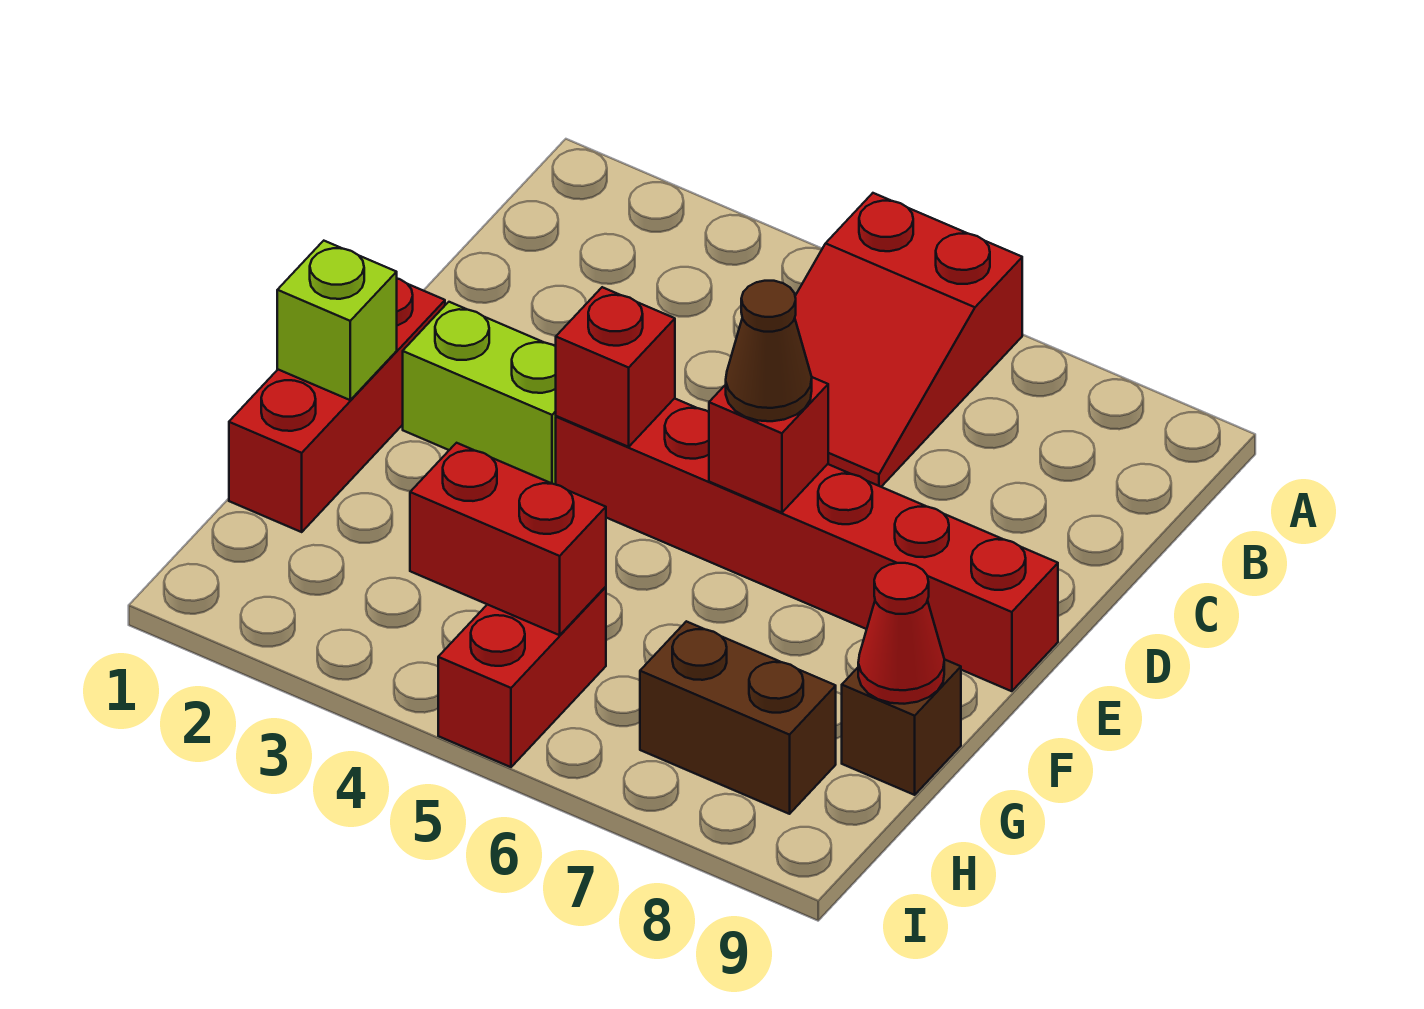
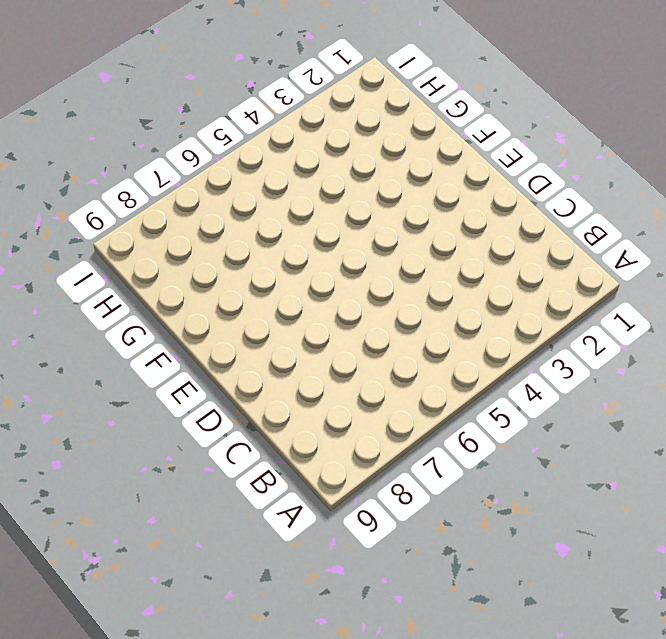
none -> red 2x3 slope [795,193,1022,487]
none -> red 1x3 brick [229,279,445,532]
none -> lime 1x2 brick [403,302,556,484]

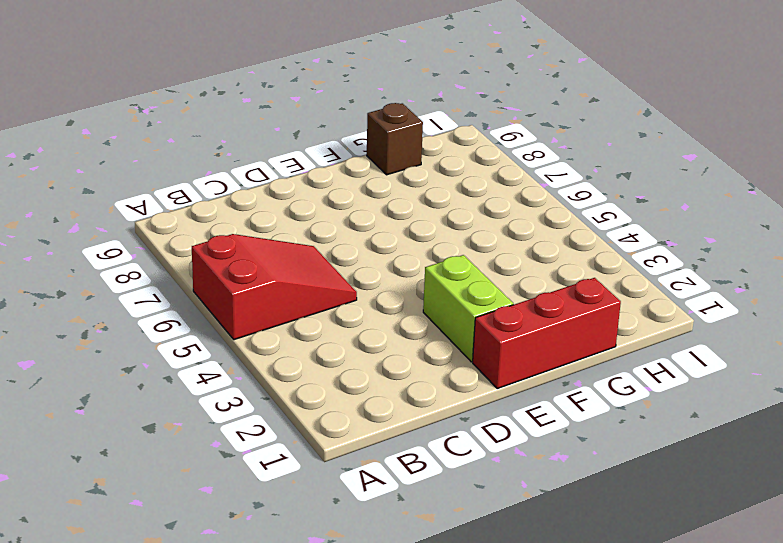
none -> red 1x6 brick [556,398,1058,691]
none -> red 1x2 brick [438,587,606,767]
none -> brown 1x2 brick [640,621,836,814]

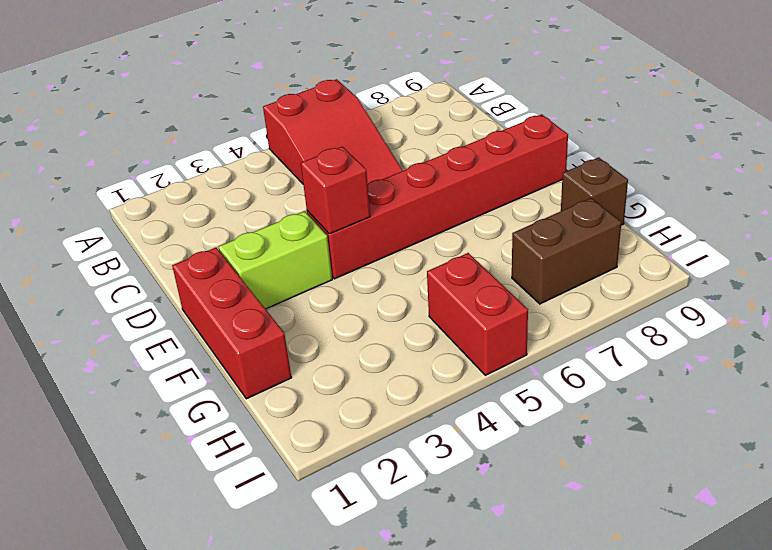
none -> red 1x1 brick [709,377,828,513]
none -> lime 1x1 brick [277,241,397,400]
none -> red 1x1 cone [858,563,944,704]

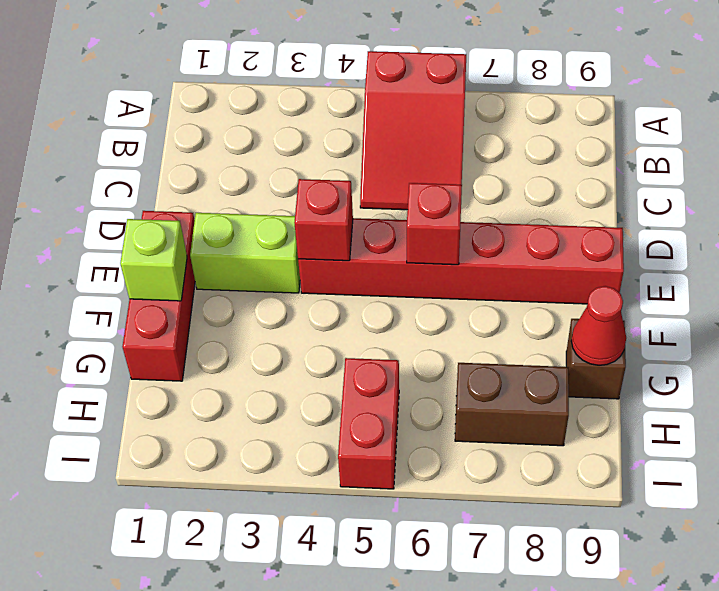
none -> red 1x2 brick [410,443,606,635]
none -> brown 1x1 cone [726,281,812,421]

